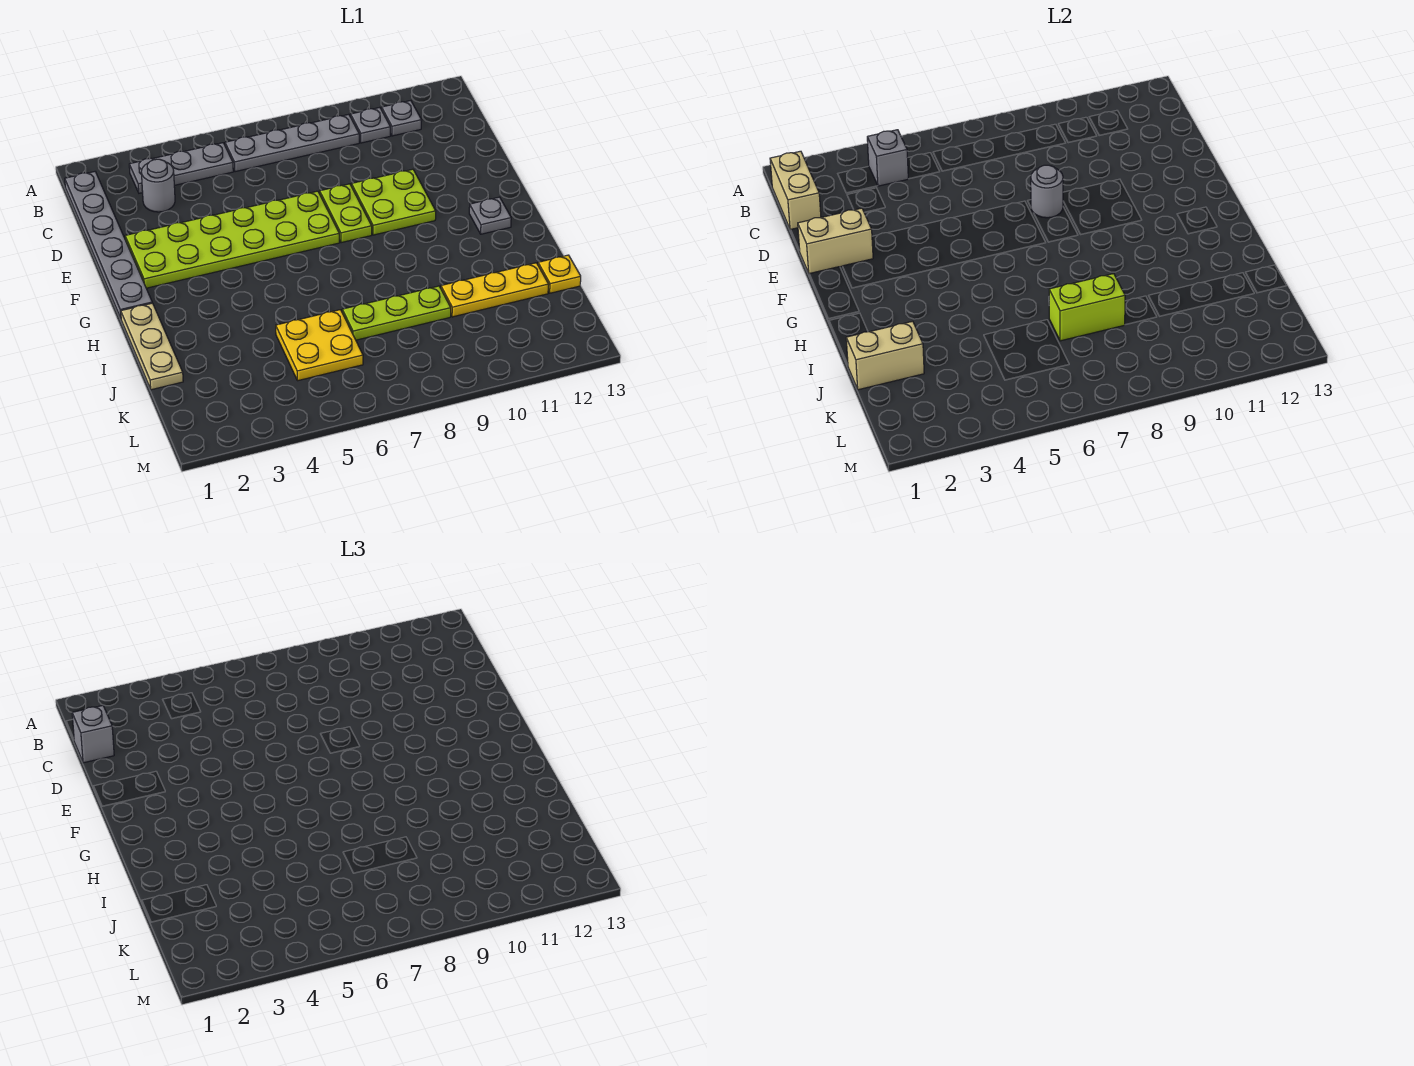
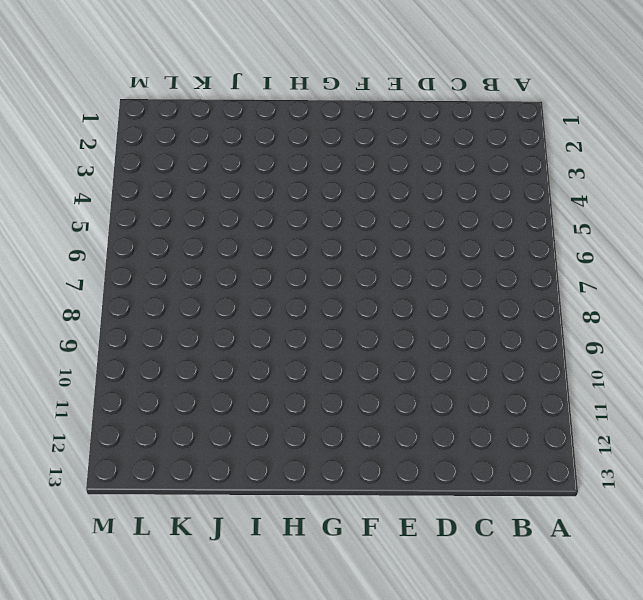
none -> grey 1x6 plate [65,172,152,318]
none -> grey 1x3 plate [129,143,233,193]
none -> grey 1x4 plate [225,114,359,172]

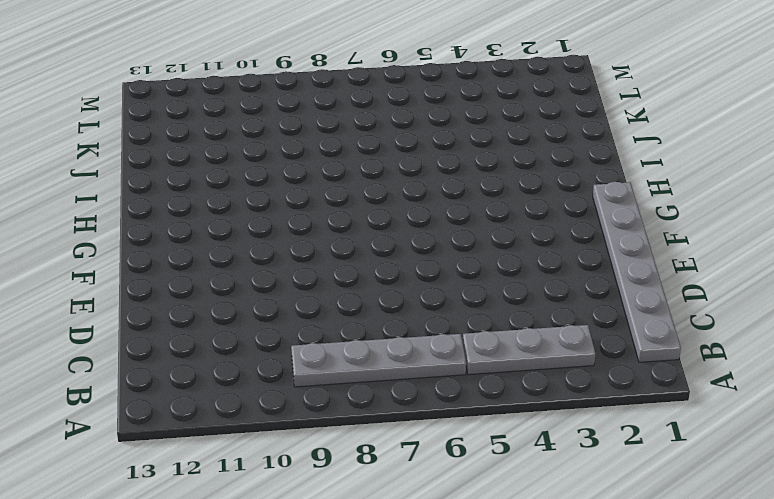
none -> grey 1x1 plate [351,107,390,143]
none -> grey 1x1 plate [382,101,422,136]
none -> grey 1x1 round brick [141,159,175,212]

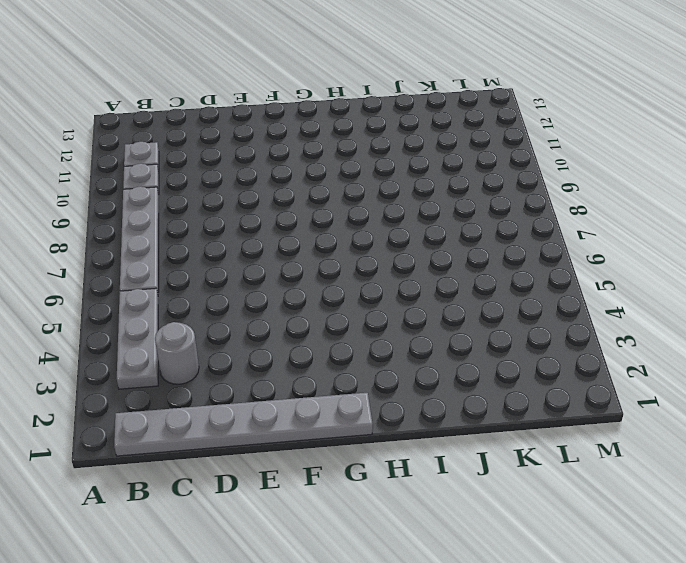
none -> lime 2x6 plate [125,191,339,288]
none -> lime 1x2 plate [320,184,372,243]
none -> lime 2x2 plate [352,169,436,235]

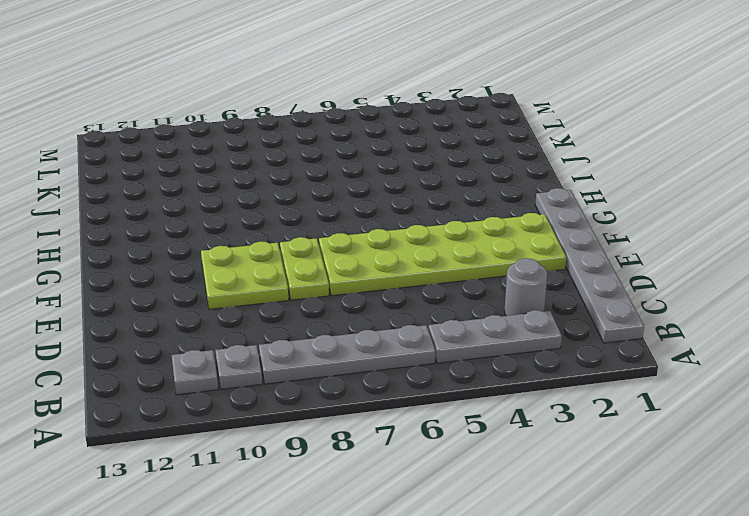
none -> grey 1x1 plate [469,197,511,234]
none -> tan 1x3 plate [121,303,183,390]
none -> yellow 2x2 plate [276,310,363,381]

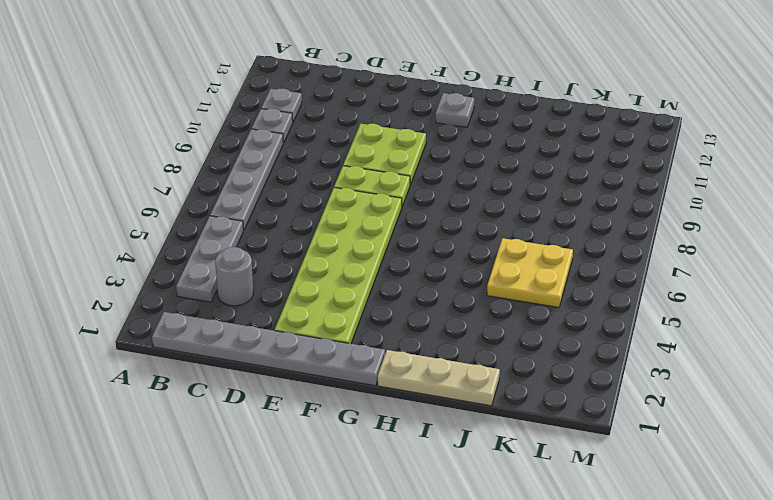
none -> lime 1x3 plate [342,286,451,340]
none -> yellow 1x3 plate [441,263,549,317]
none -> yellow 1x1 plate [538,255,581,293]

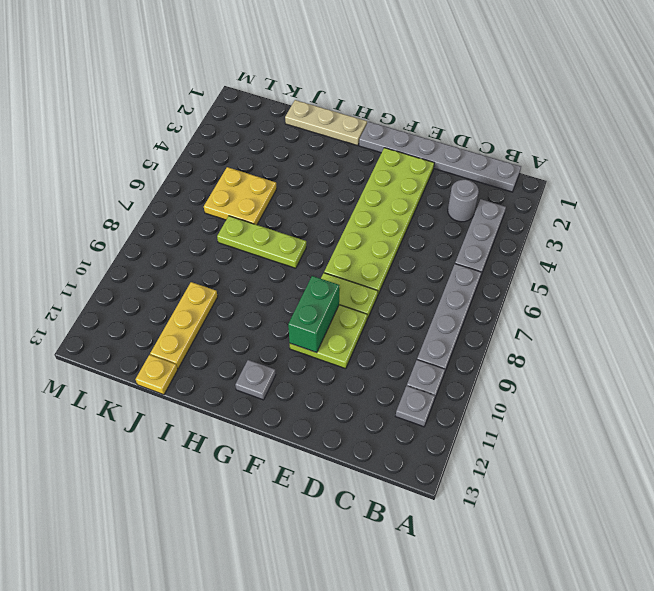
green 1x2 brick [288,276,339,353] -> none
lime 1x3 plate [217,216,306,268] -> lime 1x3 plate turned to [342,286,451,340]
none -> tan 1x2 brick [770,151,821,230]
none -> grey 1x1 brick [867,130,908,186]
none -> tan 1x2 brick [798,208,873,274]

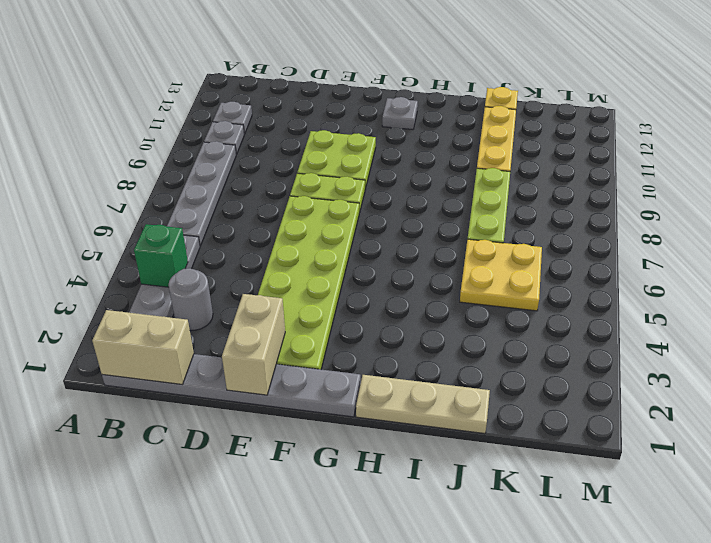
green 1x1 brick [134,224,188,287] -> grey 1x1 brick [867,130,908,186]
none -> grey 1x1 round brick [1031,165,1063,218]
none -> tan 1x2 brick [846,321,924,390]
none -> lime 1x2 brick [1049,274,1125,341]

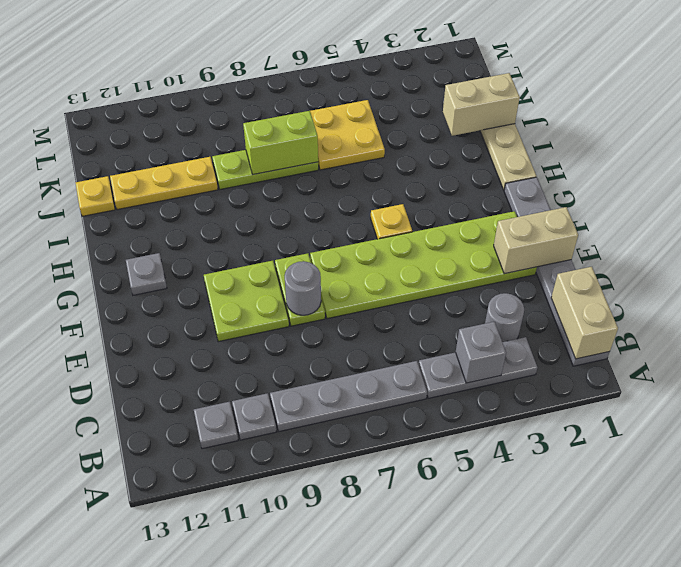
yellow 1x1 plate [371,204,412,239] -> none
none -> grey 1x1 brick [72,706,114,763]

